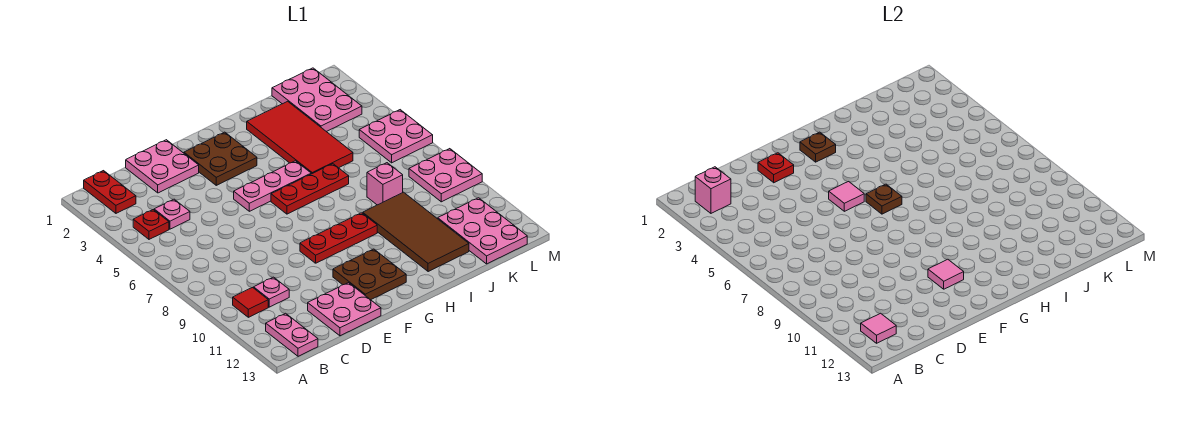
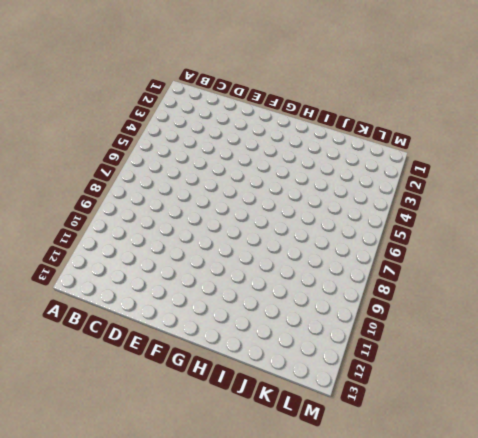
none -> red 1x2 plate [84,171,136,213]
none -> red 1x1 plate [133,210,169,239]
none -> red 1x1 tile [233,288,268,317]

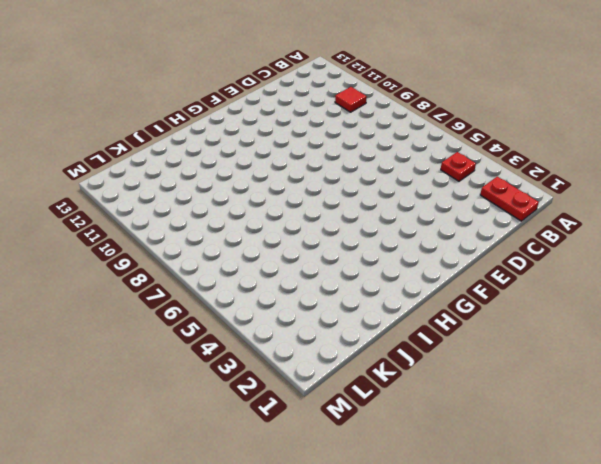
none -> pink 1x2 plate [266,313,318,356]
none -> pink 1x1 plate [154,199,190,229]
none -> pink 1x1 plate [254,277,289,307]

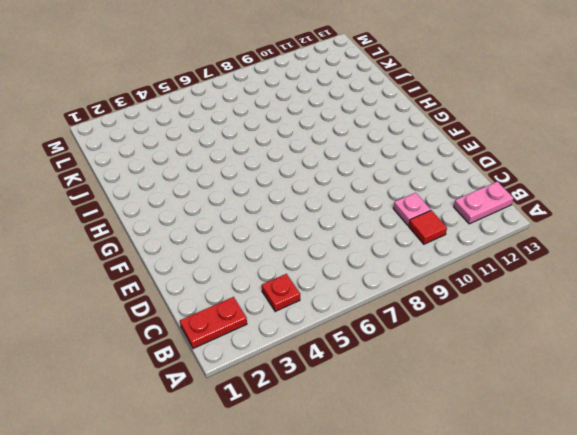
none -> pink 1x1 plate [154,199,190,229]
none -> pink 2x2 plate [126,140,199,193]
none -> pink 2x2 plate [308,283,381,336]

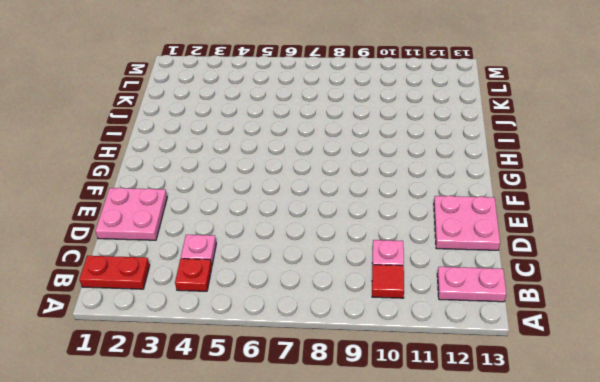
none -> brown 2x2 plate [184,132,257,185]
none -> pink 1x3 plate [234,161,311,211]
none -> red 1x3 plate [300,213,377,263]

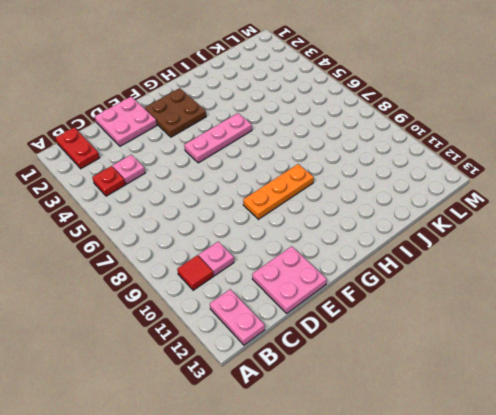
orange 1x3 plate [243,164,314,219] -> red 1x3 plate [300,213,377,263]
none -> brown 2x2 plate [333,249,406,300]
none -> red 1x3 plate [271,164,349,214]
none -> red 2x4 tile [247,101,353,174]

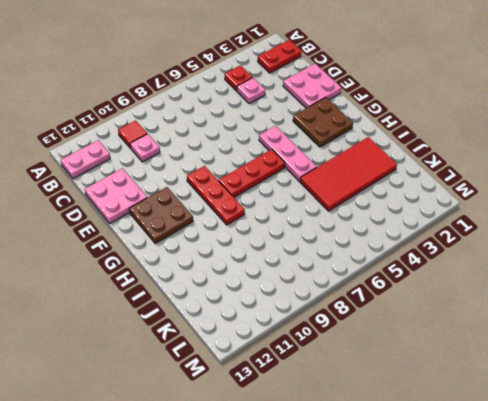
red 1x3 plate [219,149,285,197] -> red 1x3 plate turned to [271,164,349,214]
none -> brown 2x4 tile [363,192,469,272]
none -> pink 1x1 brick [367,163,403,205]
none -> pink 2x3 plate [272,68,362,132]

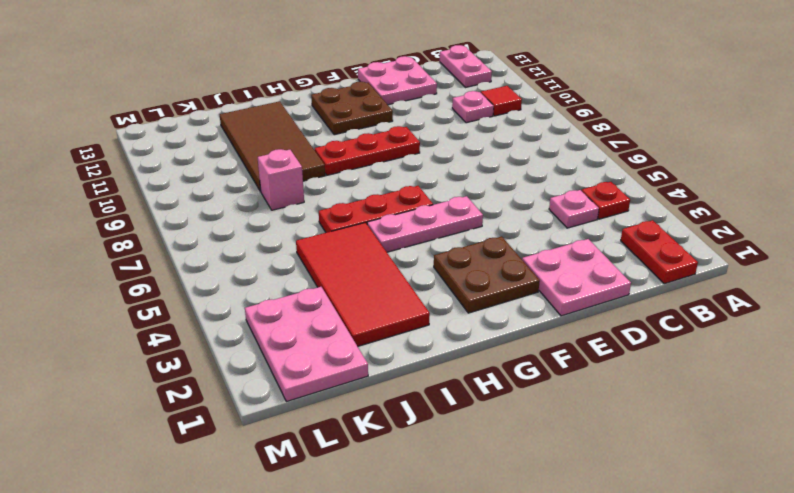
none -> pink 2x3 plate [438,198,527,264]
none -> pink 2x2 plate [359,110,433,163]
none -> pink 2x2 plate [409,149,482,202]

